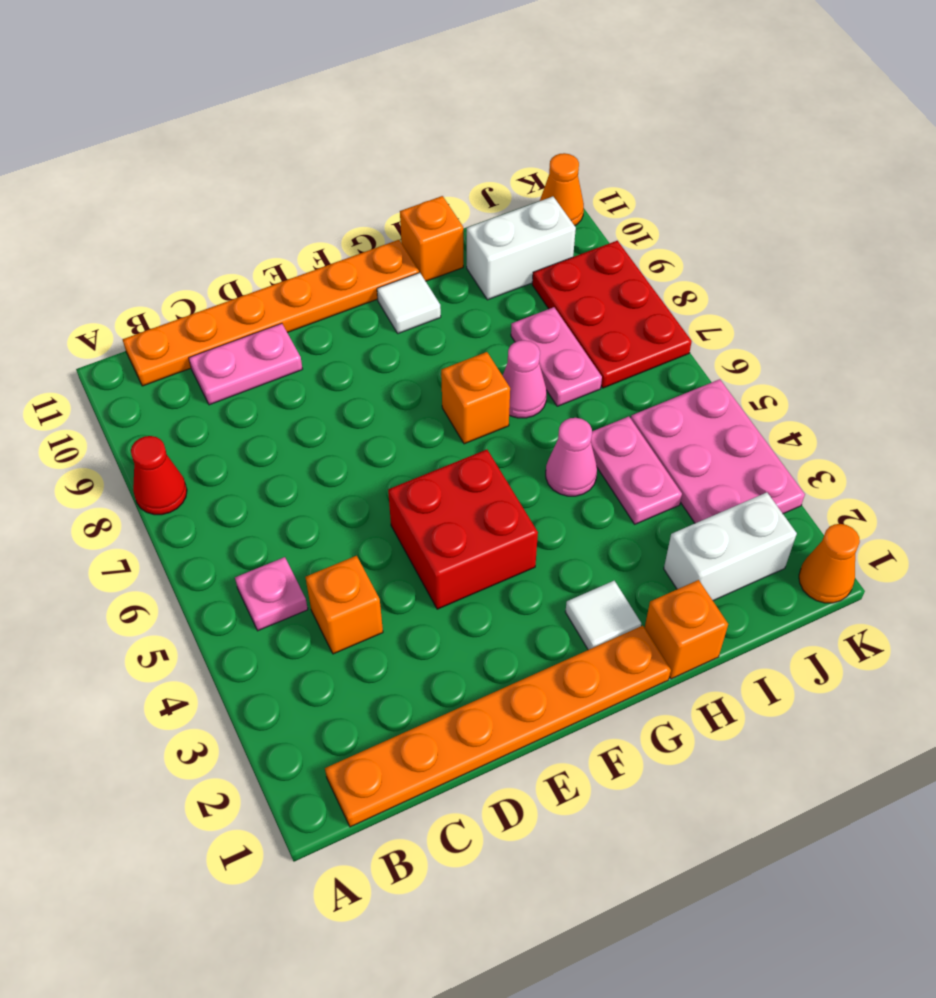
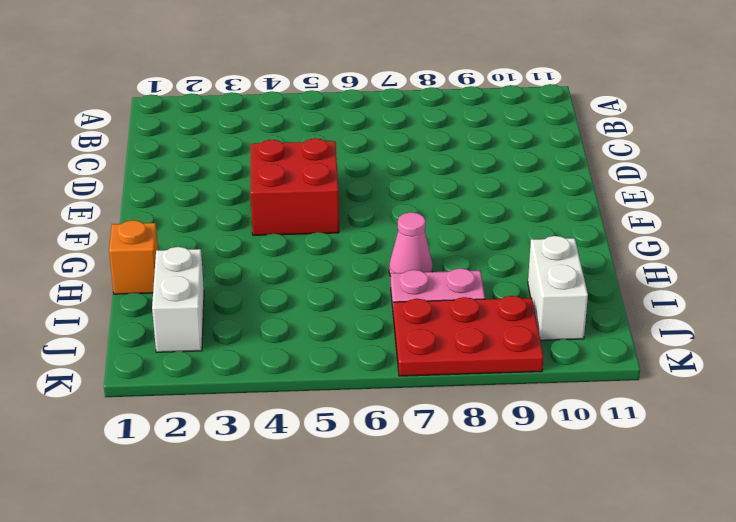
none -> red 1x1 cone [131,436,187,515]
none -> orange 1x6 plate [325,626,671,827]
none -> pink 1x1 plate [235,557,308,631]

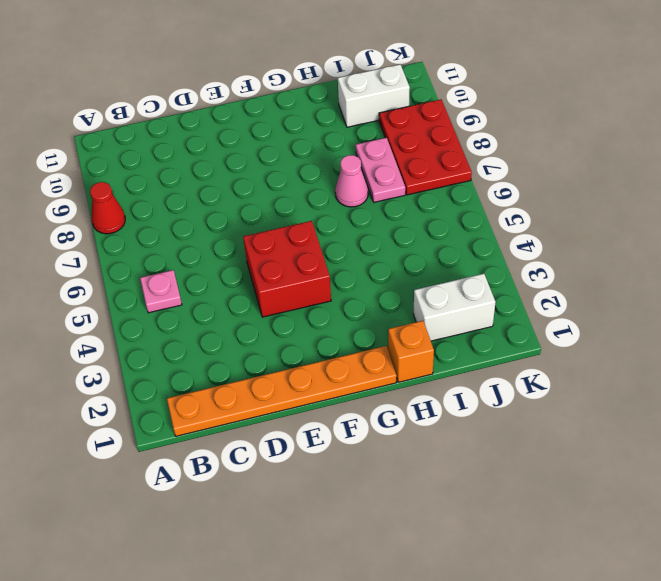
none -> orange 1x6 plate [123,240,419,386]
none -> orange 1x1 brick [306,556,383,654]
none -> pink 1x2 plate [189,323,302,405]

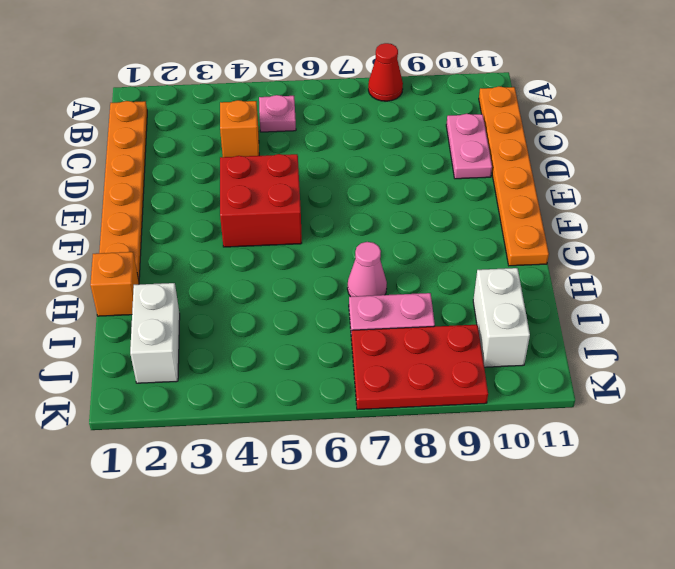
none -> white 1x1 tile [565,581,641,650]
none -> orange 1x1 brick [441,352,510,444]
none -> white 1x1 tile [377,273,441,333]

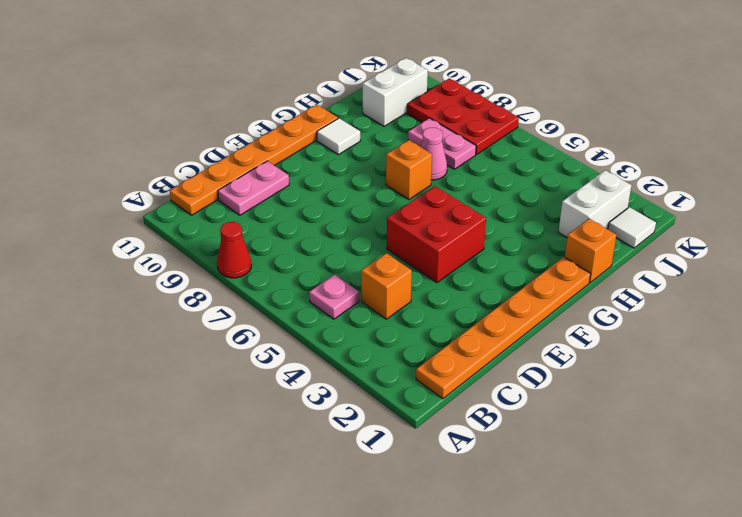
white 1x1 tile [608,207,656,248] -> white 1x1 tile moved to [565,581,641,650]
none -> pink 1x1 cone [546,418,597,496]
none -> orange 1x1 brick [400,196,463,281]
none -> pink 1x2 plate [591,417,682,524]

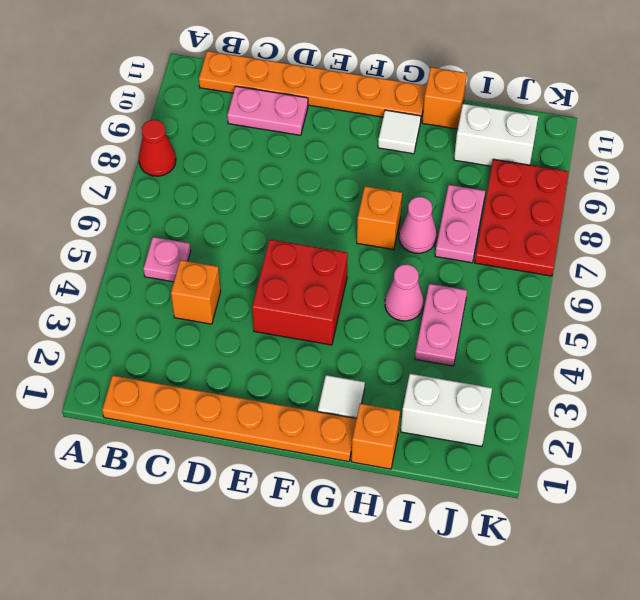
none -> pink 2x3 plate [631,379,805,523]
none -> orange 1x1 cone [799,524,860,603]
none -> orange 1x1 cone [540,153,584,226]

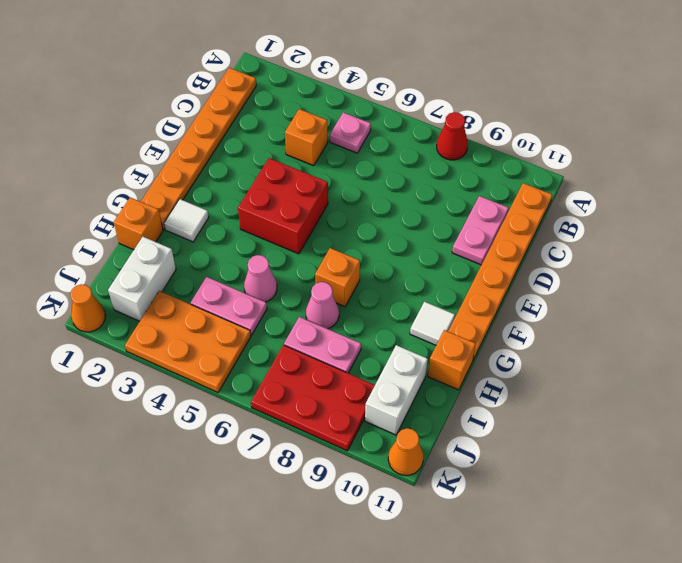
orange 2x3 plate [125,291,251,392] -> pink 2x3 plate [631,379,805,523]

